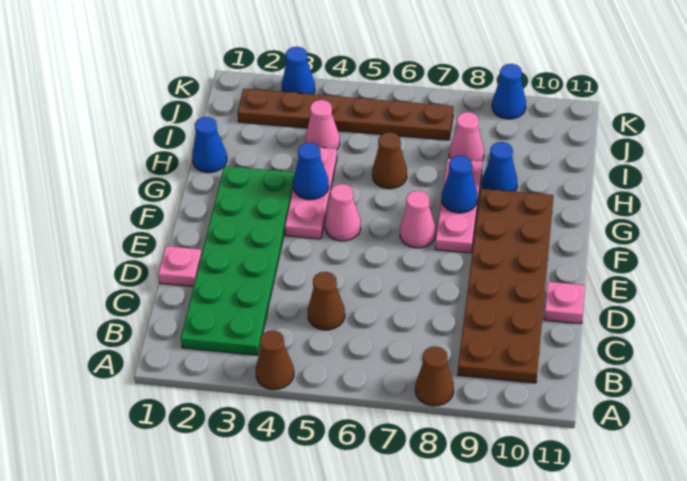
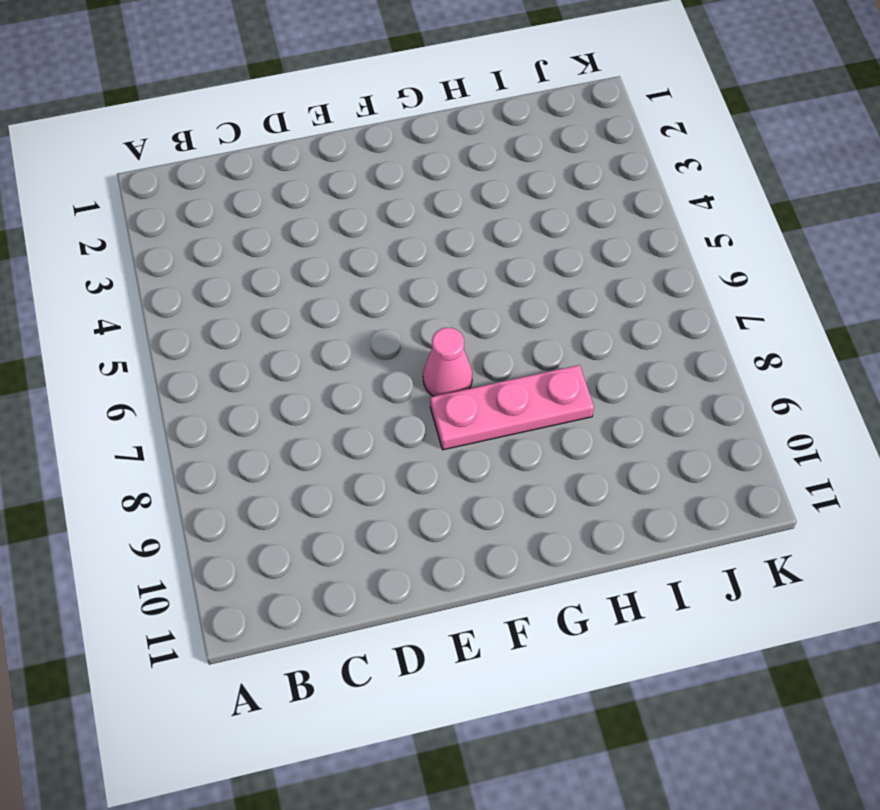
none -> brown 1x1 cone [256,330,294,390]
none -> brown 1x1 cone [415,346,454,406]
none -> green 2x6 plate [181,166,295,355]

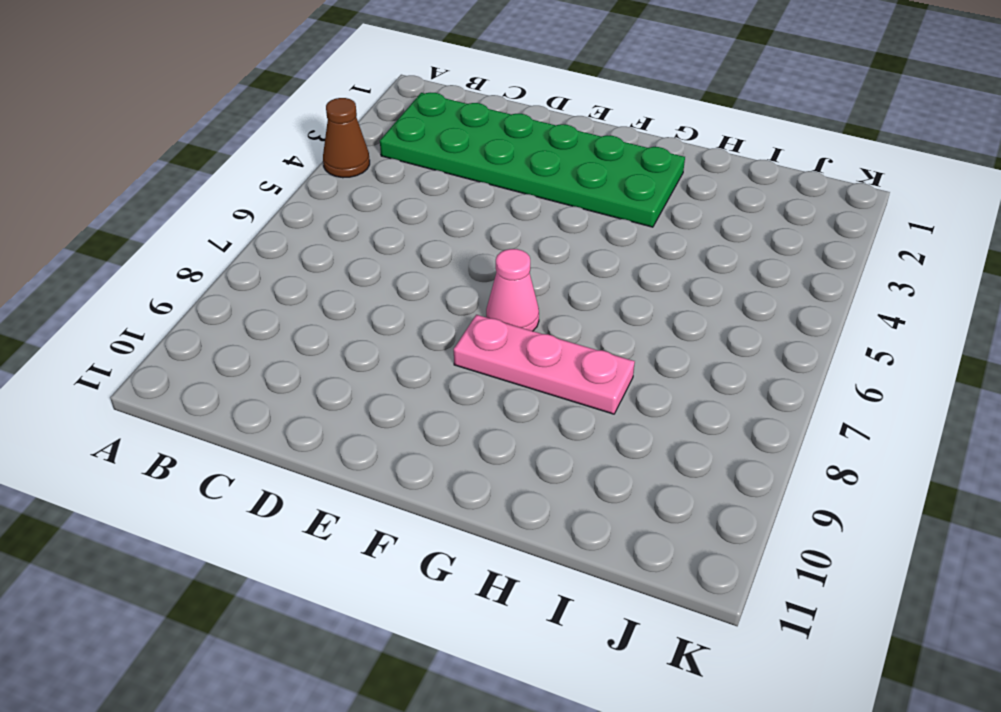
none -> brown 1x1 cone [415,346,454,406]
none -> brown 2x6 plate [458,189,554,383]
none -> brown 1x1 cone [308,272,345,330]

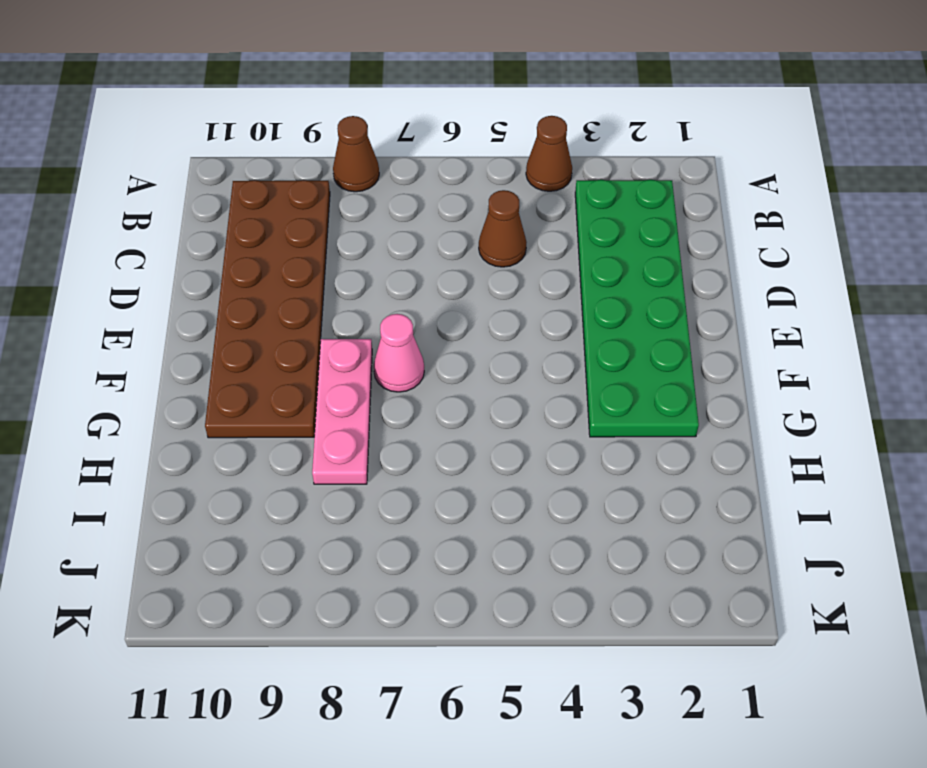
none -> pink 1x1 plate [158,246,202,287]
none -> pink 1x1 plate [544,282,585,324]
none -> pink 1x3 plate [285,147,337,239]

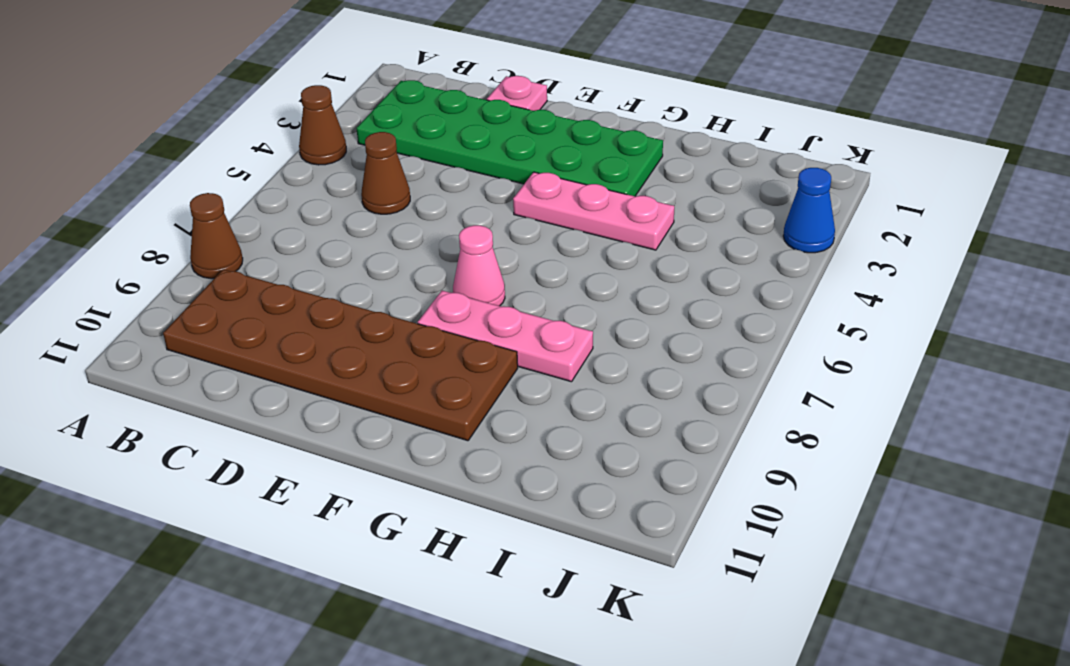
none -> pink 1x1 plate [544,282,585,324]
none -> pink 1x1 cone [325,184,361,241]
none -> blue 1x1 cone [192,117,227,173]

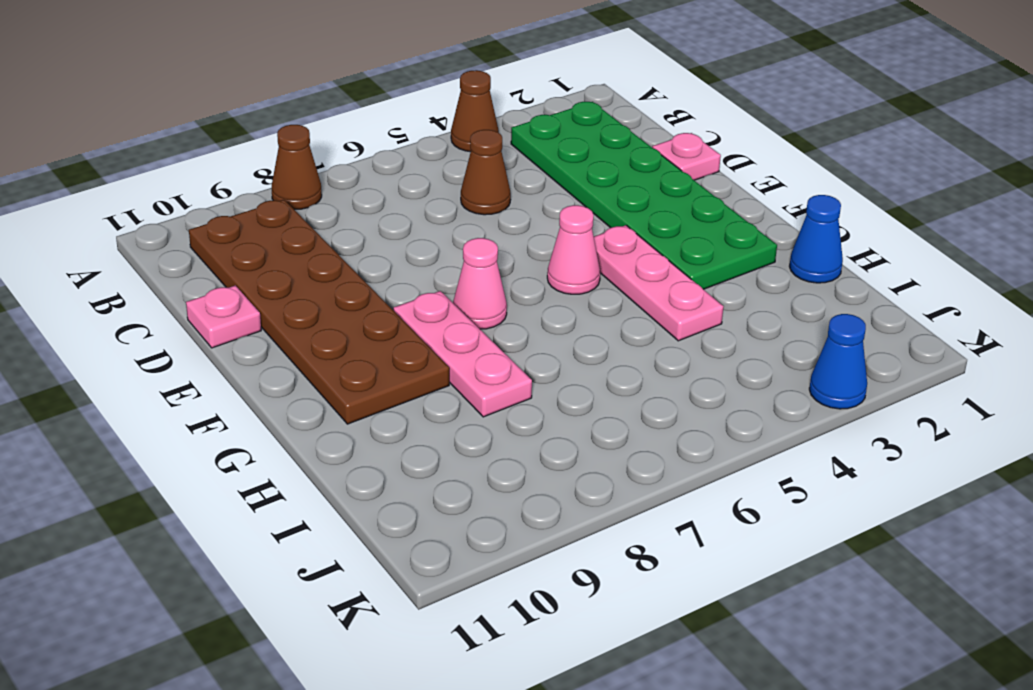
none -> brown 1x1 cone [372,132,407,189]
none -> blue 1x1 cone [482,142,517,191]
none -> pink 1x1 cone [306,100,340,149]

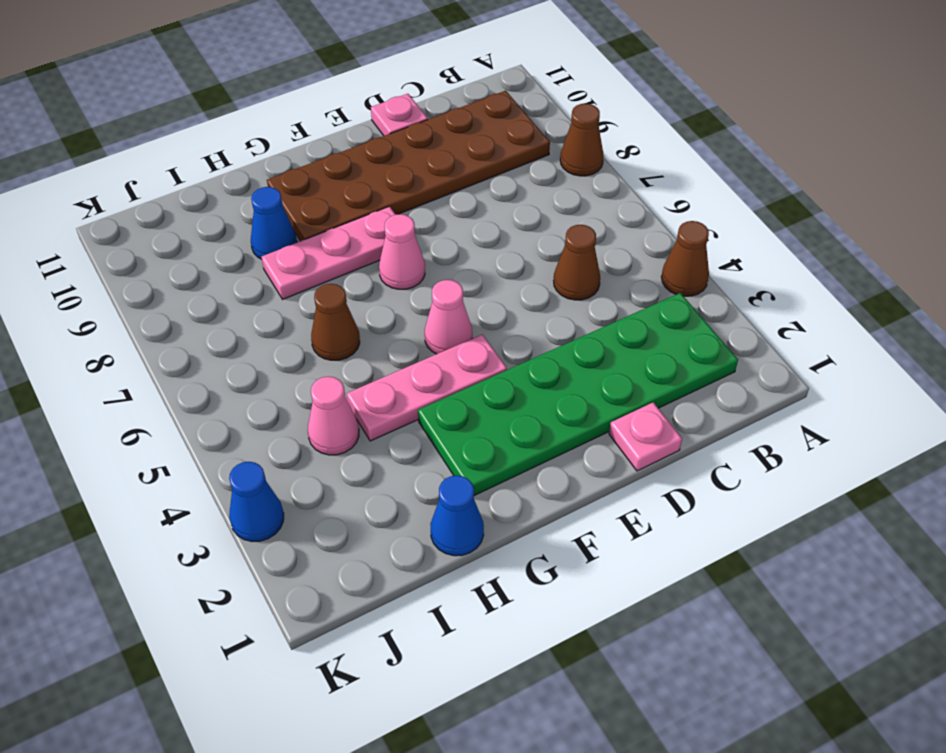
none -> pink 1x1 cone [449,112,484,161]
none -> brown 1x6 plate [238,89,453,140]
none -> blue 1x1 cone [492,64,526,119]

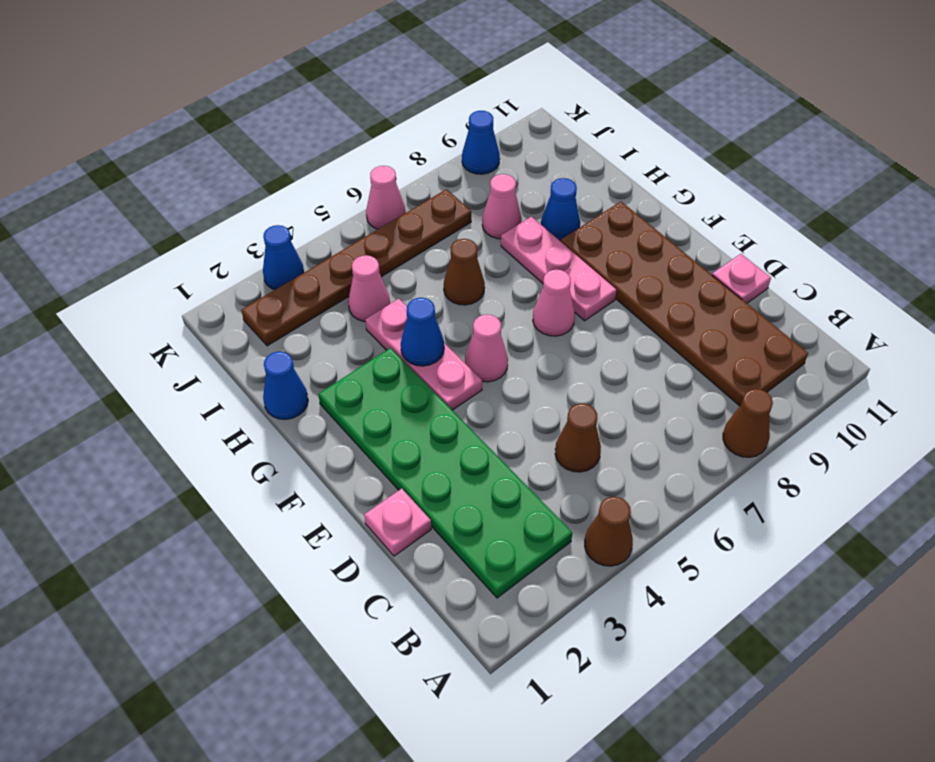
pink 1x1 cone [366,166,406,229] -> none
none -> blue 1x1 cone [442,156,477,213]

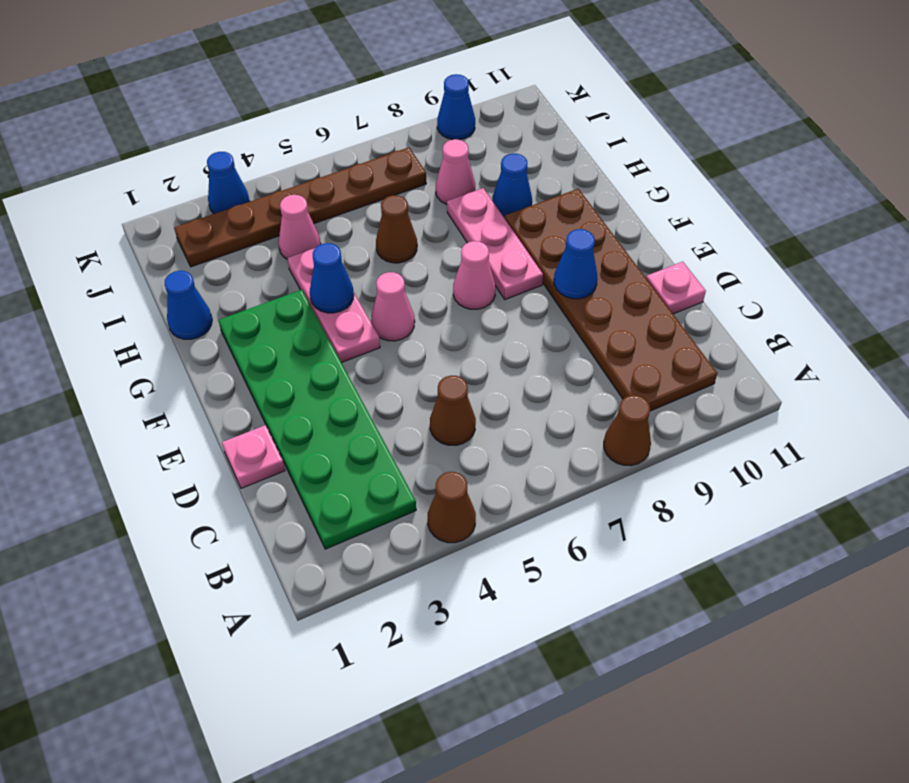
blue 1x1 cone [554,229,597,299] -> blue 1x1 cone moved to [442,156,477,213]

